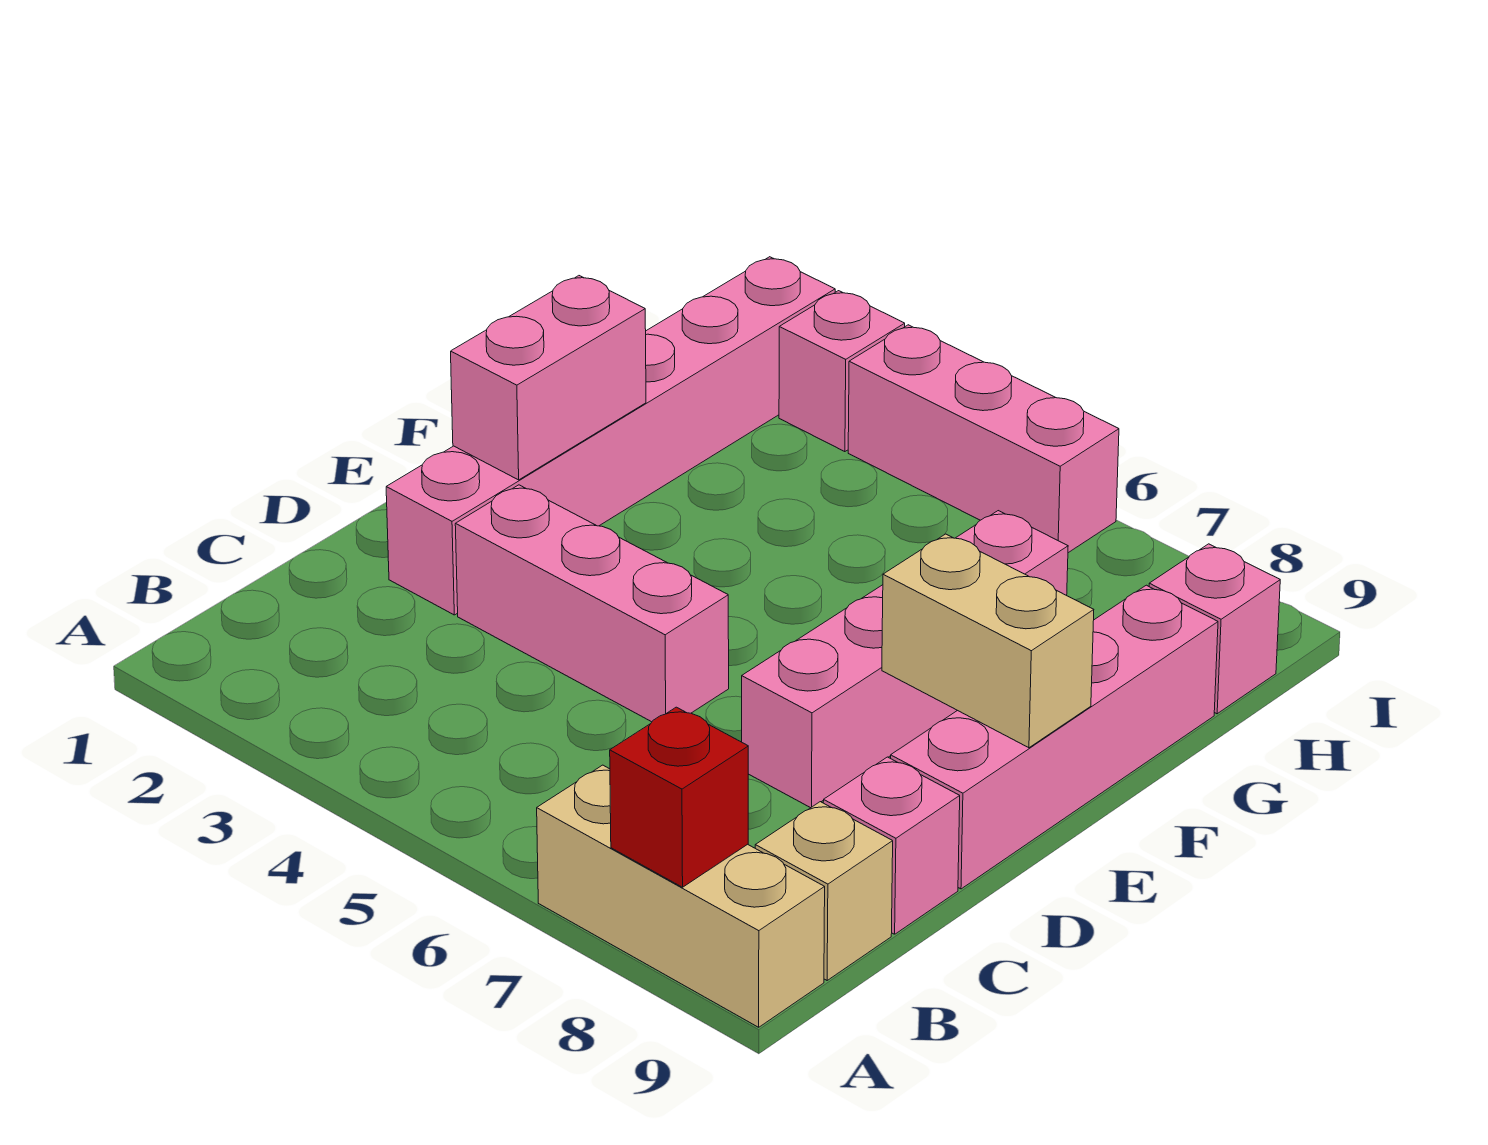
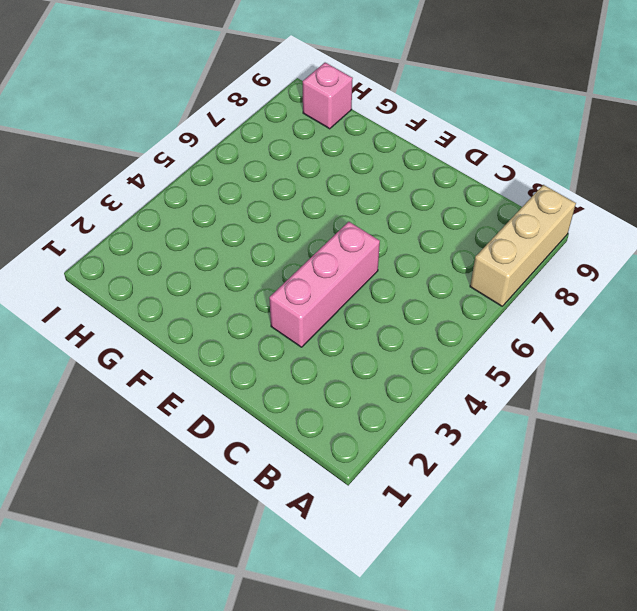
none -> tan 1x1 brick [755,802,893,980]
none -> pink 1x1 brick [823,757,960,934]
none -> pink 1x6 brick [386,257,835,615]

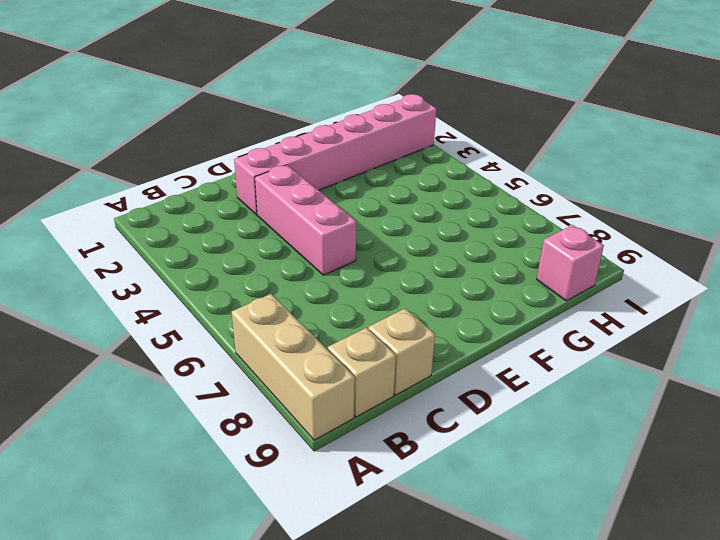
tan 1x1 brick [368,308,435,395] -> pink 1x1 brick [823,757,960,934]
none -> pink 1x4 brick [742,511,1068,808]
none -> pink 1x4 brick [891,585,1218,889]
none -> pink 1x1 brick [779,291,905,452]

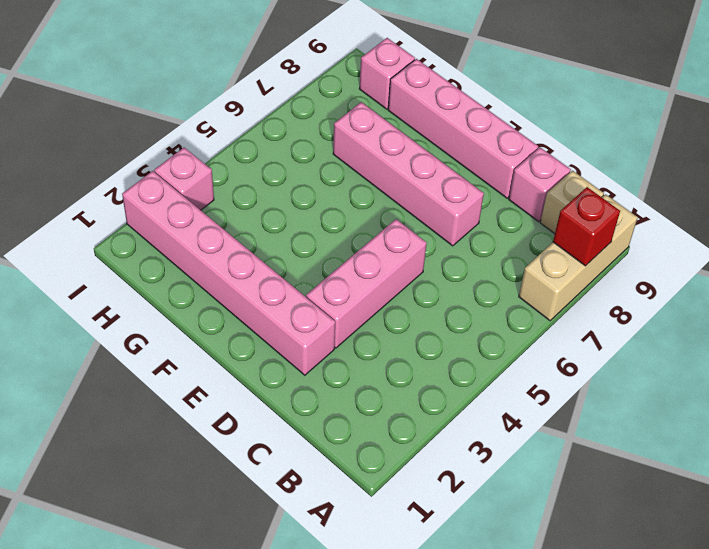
none -> pink 1x3 brick [848,325,1119,553]
none -> pink 1x2 brick [451,276,646,480]
none -> tan 1x2 brick [882,534,1094,748]

